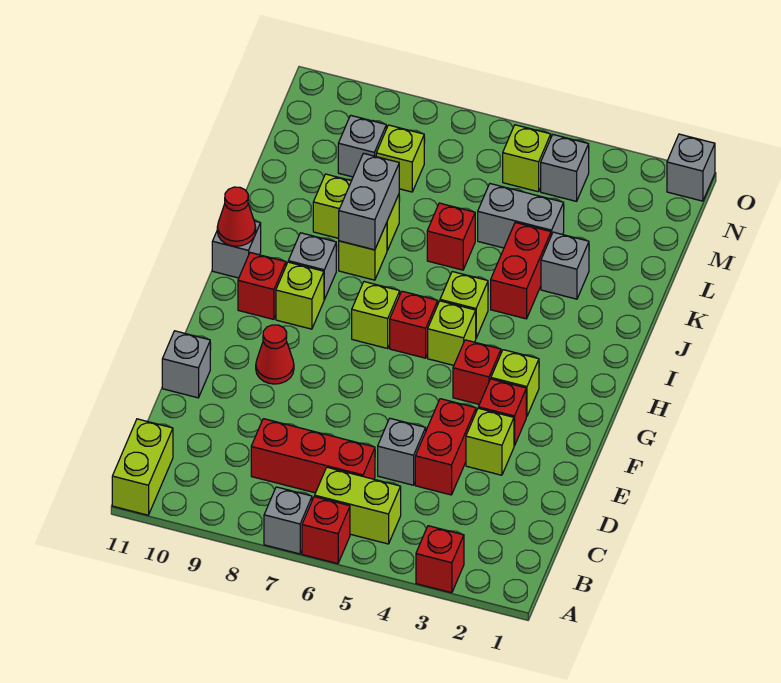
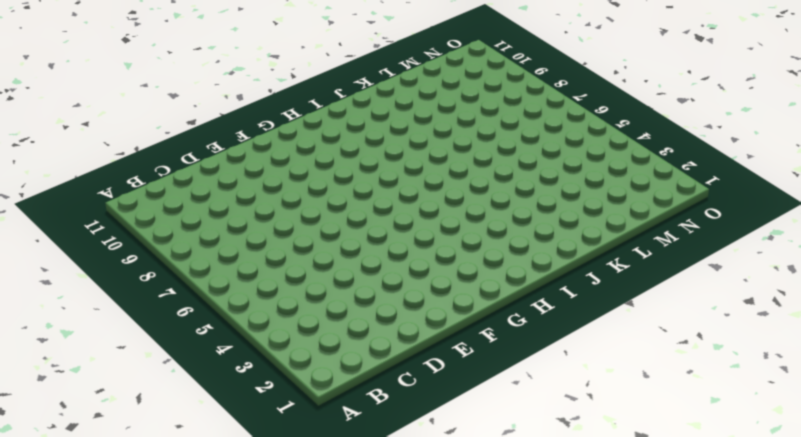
none -> red 1x1 brick [416,526,464,593]
none -> red 1x1 brick [302,497,350,564]
none -> grey 1x1 brick [264,487,312,554]
none -> lime 1x2 brick [112,419,173,515]

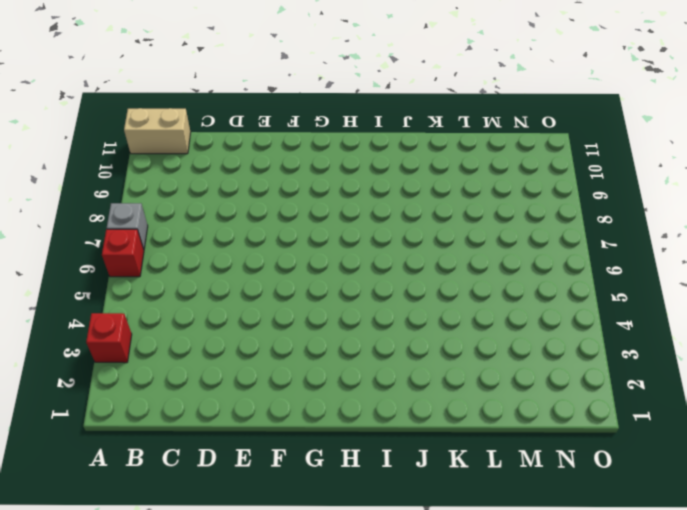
tan 1x2 brick [124,108,191,154] -> lime 1x2 brick [112,419,173,515]
none -> lime 1x2 brick [315,467,401,544]
none -> red 1x3 brick [251,419,375,493]
none -> red 1x2 brick [415,399,476,495]
none -> grey 1x1 brick [378,418,426,485]

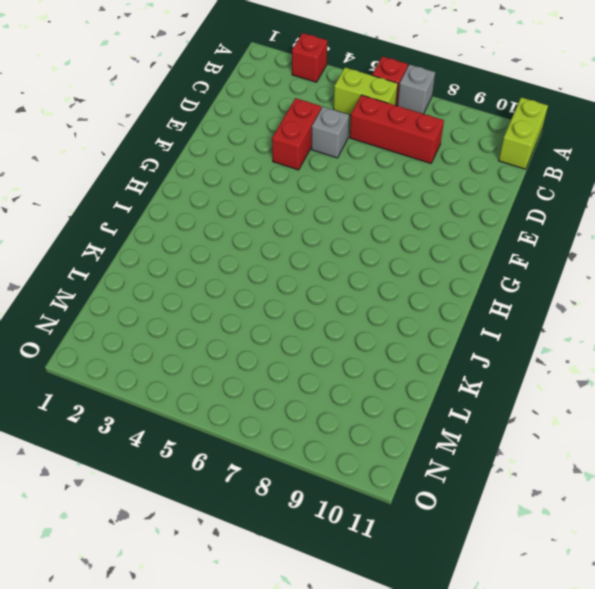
none -> lime 1x1 brick [466,408,514,475]
none -> grey 1x1 brick [162,331,210,398]
none -> red 1x1 brick [478,379,526,446]
none -> red 1x1 cone [256,325,294,384]

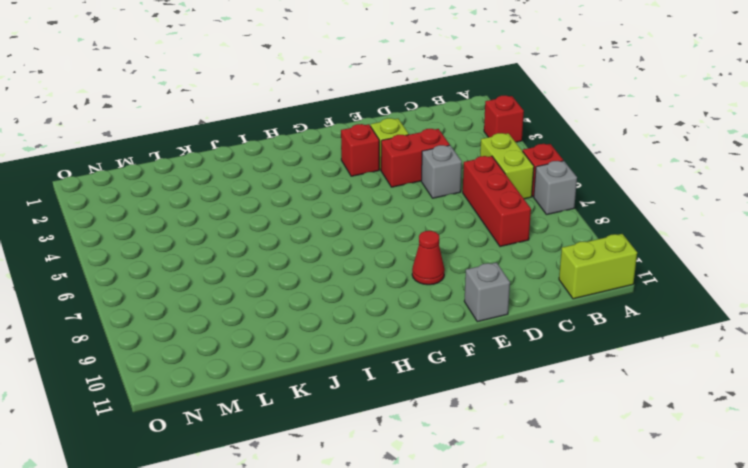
none -> lime 1x1 brick [491,350,539,417]
none -> red 1x1 brick [453,340,501,404]
none -> lime 1x1 brick [428,301,476,365]
none -> red 1x1 brick [390,291,438,358]

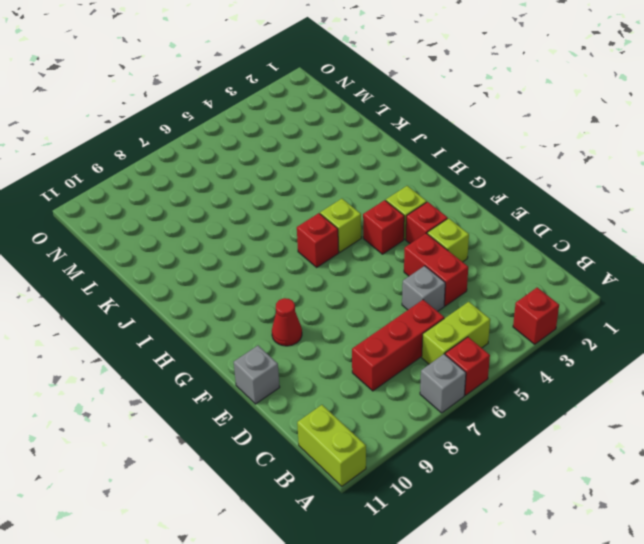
none -> lime 1x1 brick [352,282,400,348]
none -> lime 1x1 brick [276,262,324,329]
none -> red 1x1 brick [238,253,286,319]
none -> lime 1x1 brick [440,272,488,338]

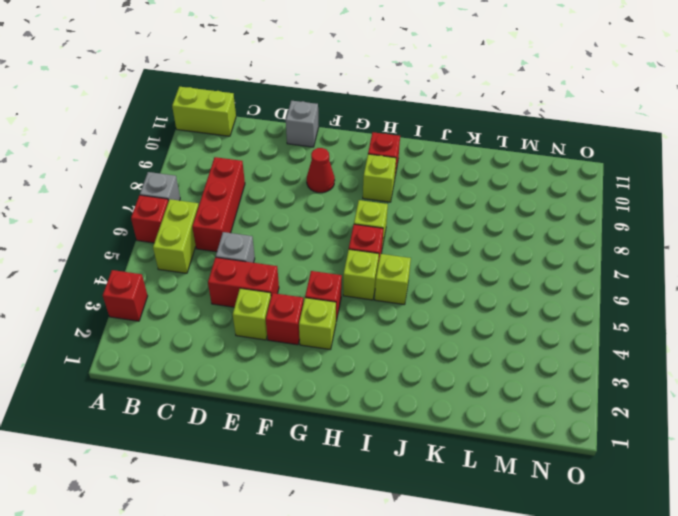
none -> grey 1x1 brick [288,233,336,300]
none -> grey 1x1 brick [212,221,261,278]
none -> red 1x2 brick [491,223,551,319]
none -> lime 1x1 brick [339,223,387,280]

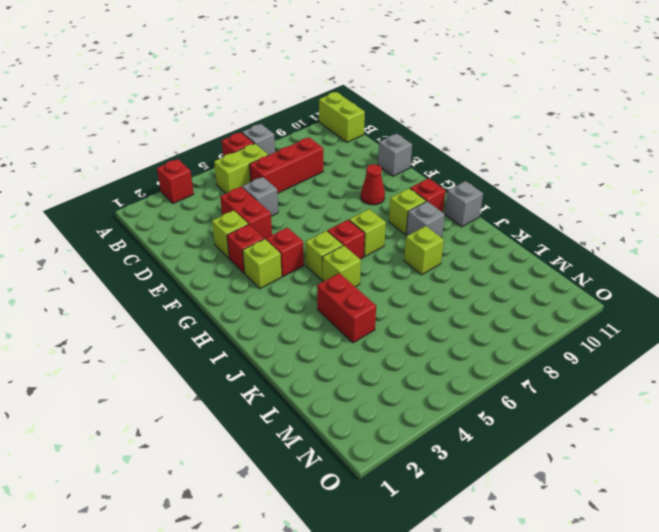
none -> grey 1x1 brick [541,232,589,299]
none -> red 1x1 brick [427,203,475,270]
none -> lime 1x2 brick [313,174,399,250]
none -> grey 1x2 brick [478,184,564,248]

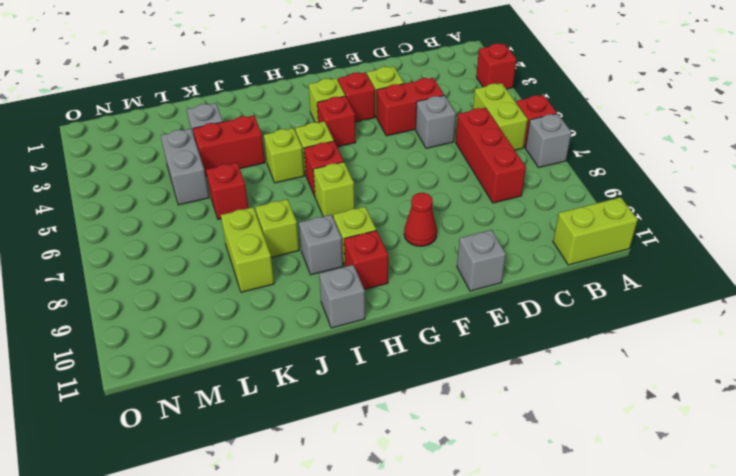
none -> lime 1x1 brick [376,125,424,192]
none -> grey 1x1 brick [338,115,386,177]
none -> grey 1x1 brick [541,135,589,201]
none -> lime 1x1 brick [503,125,551,192]

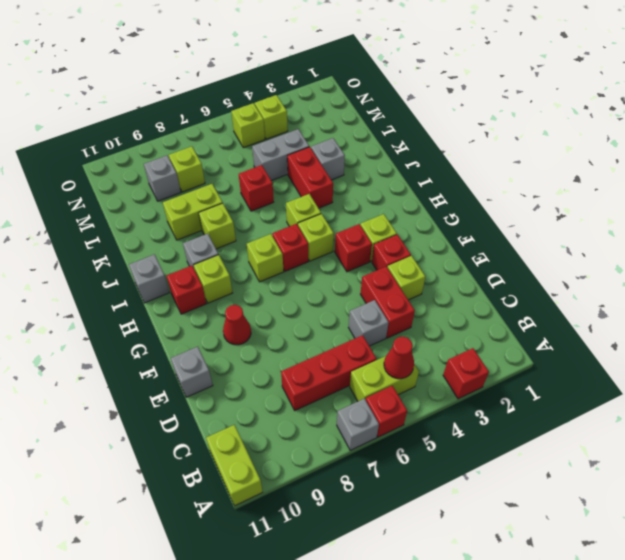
red 1x1 cone [384,337,414,379] -> red 1x1 cone moved to [217,187,256,246]
lime 1x1 brick [255,95,288,139] -> grey 1x1 brick [541,135,589,201]
none -> grey 1x1 brick [667,134,715,201]
none -> grey 1x2 brick [339,153,399,250]

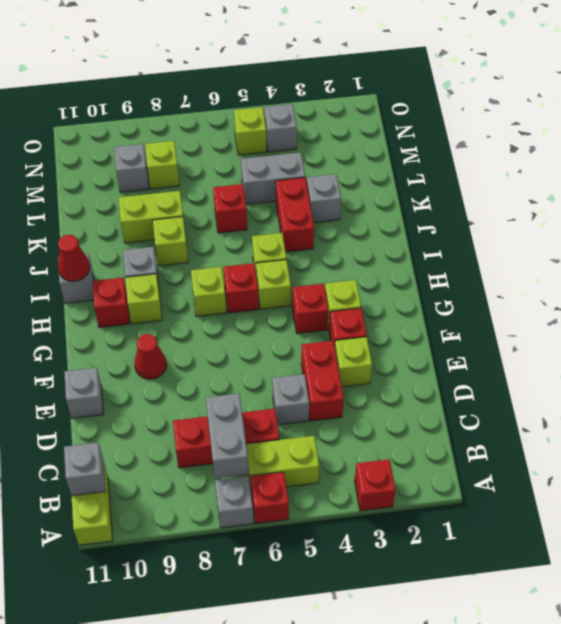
grey 1x2 brick [206,394,249,478] -> grey 1x2 brick moved to [339,153,399,250]
grey 1x1 brick [64,443,106,496] -> grey 1x1 brick moved to [667,134,715,201]

